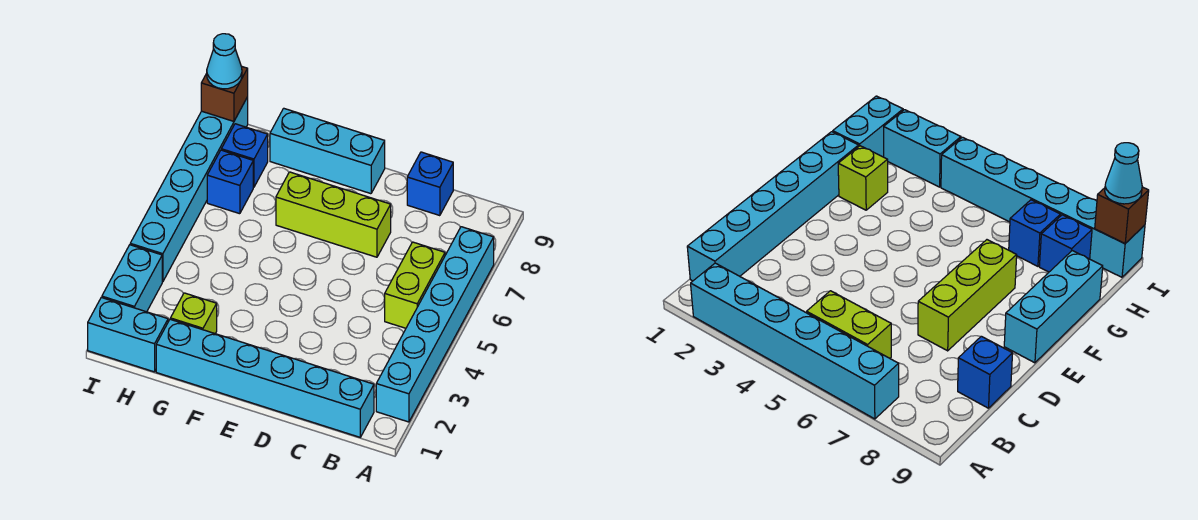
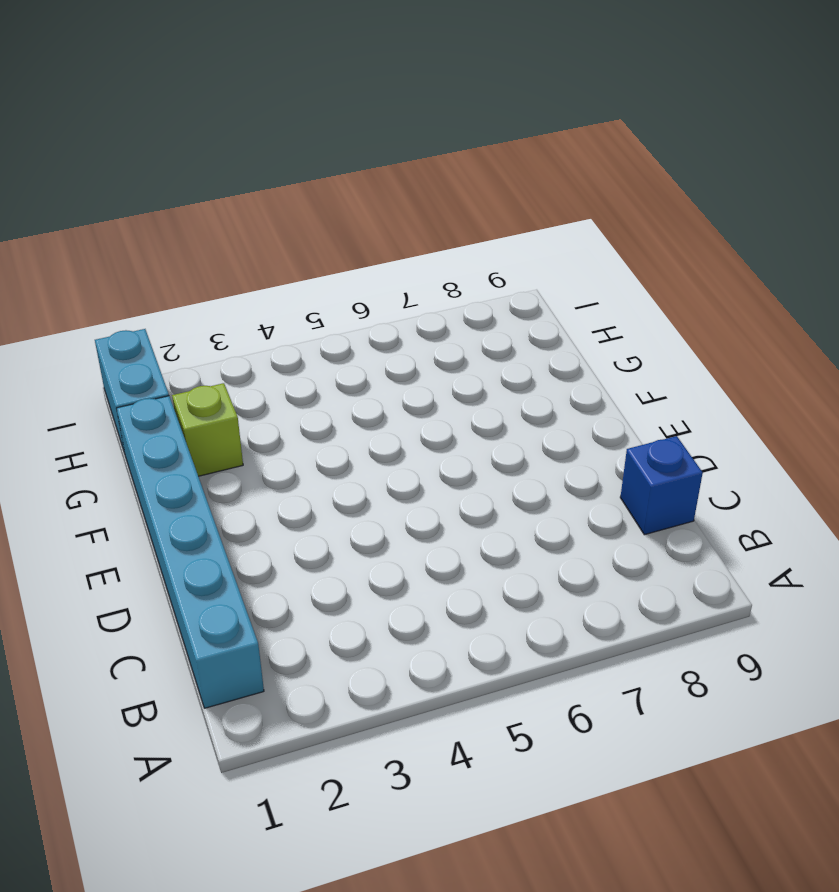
none -> cyan 1x6 brick [376,227,494,422]
none -> lime 1x2 brick [385,242,445,328]
none -> lime 1x3 brick [276,172,391,257]

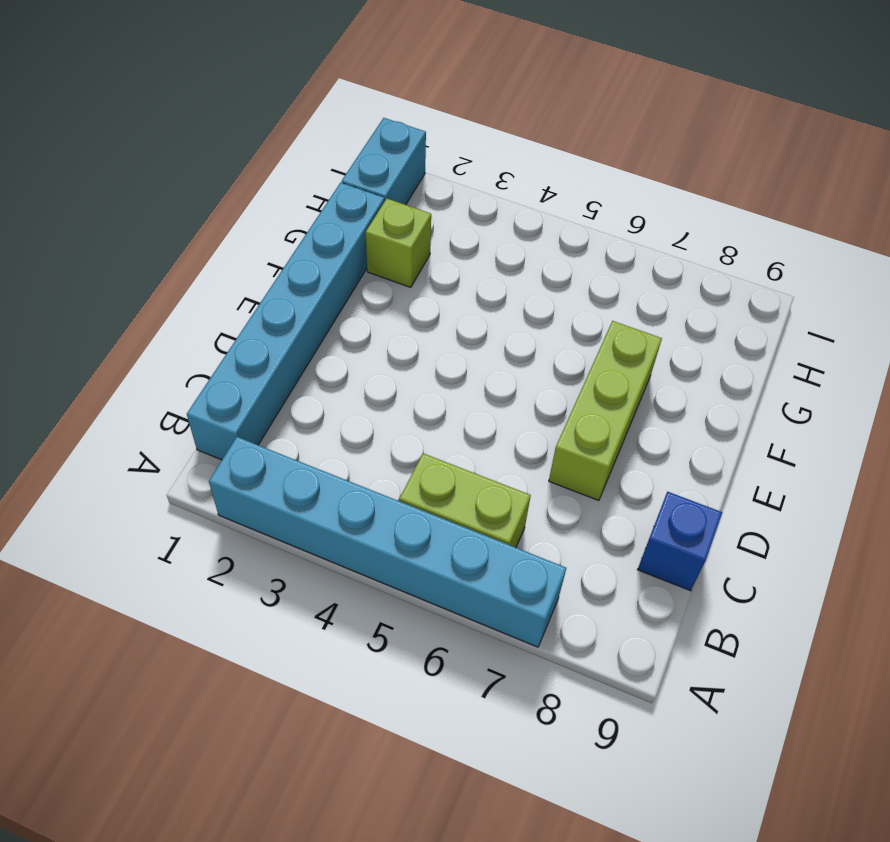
none -> cyan 1x3 brick [270,108,385,194]
none -> blue 1x1 brick [207,150,253,214]
none -> blue 1x1 brick [221,124,268,187]

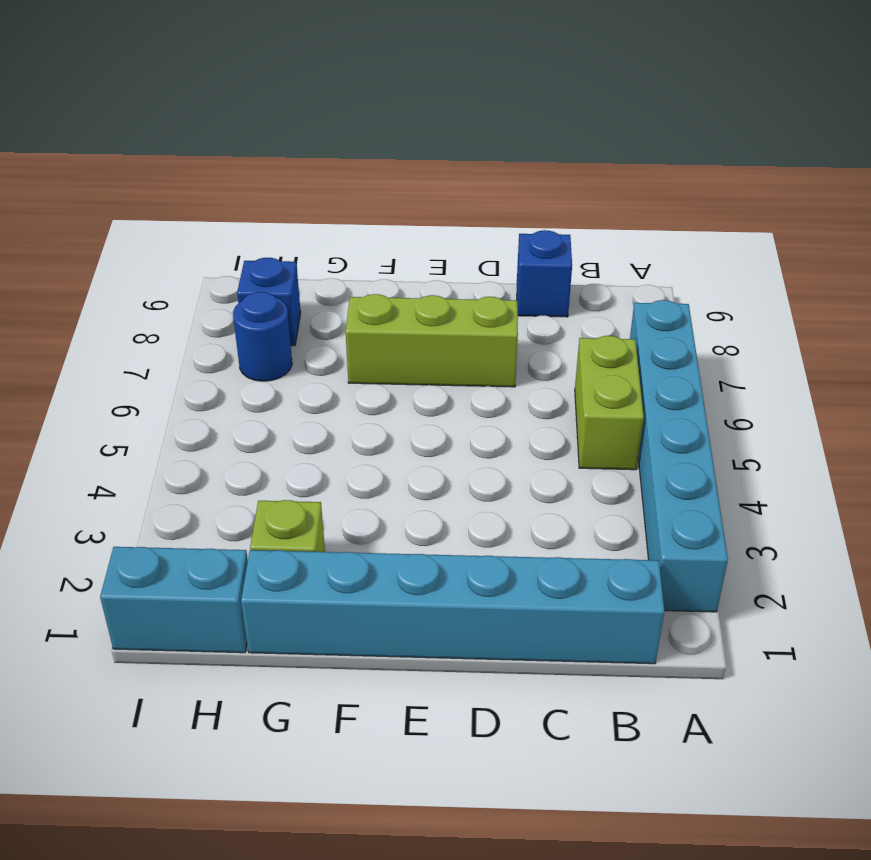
blue 1x1 round brick [233,292,292,381] -> blue 1x1 brick [207,150,253,214]
none -> cyan 1x3 brick [270,108,385,194]
none -> cyan 1x2 brick [102,245,162,312]
none -> cyan 1x6 brick [130,97,248,282]

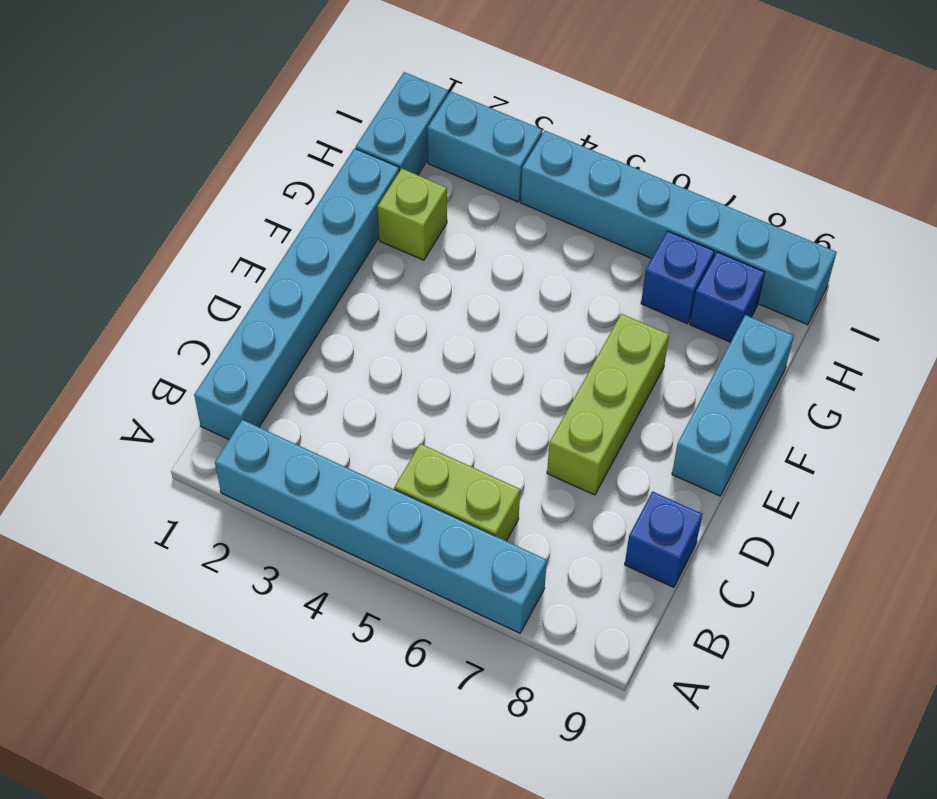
none -> brown 1x1 brick [201,66,248,121]
none -> cyan 1x1 cone [207,34,242,89]

